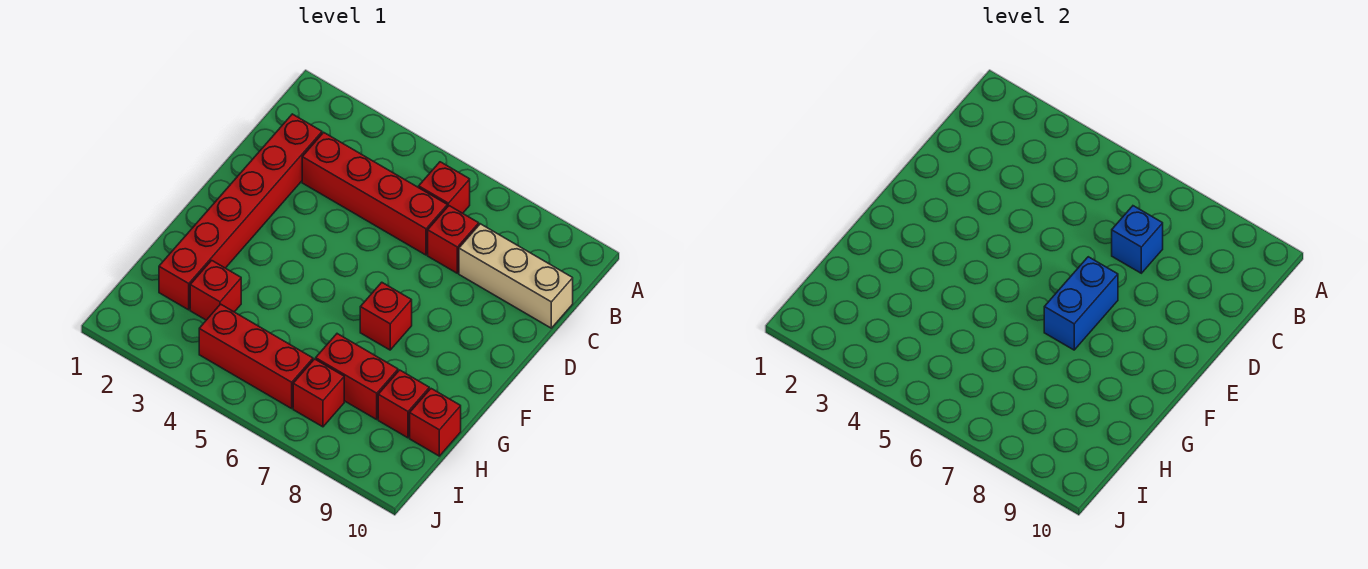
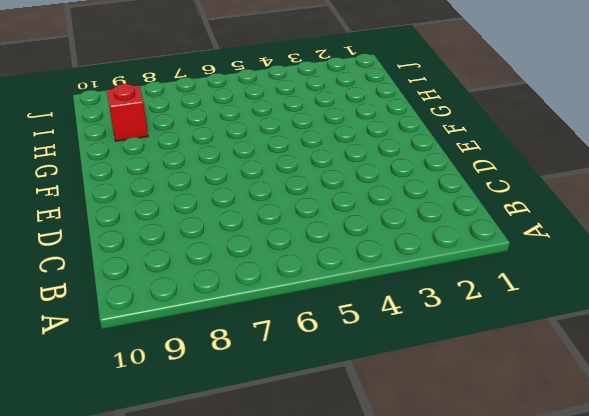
none -> red 1x1 brick [419,162,470,213]
none -> red 1x6 brick [159,114,322,310]
none -> red 1x4 brick [302,132,447,255]

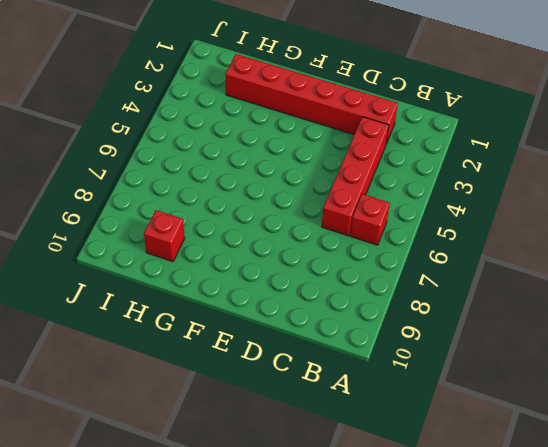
none -> red 1x1 brick [428,206,479,273]
none -> tan 1x3 brick [459,224,573,328]
none -> red 1x1 brick [360,282,412,350]

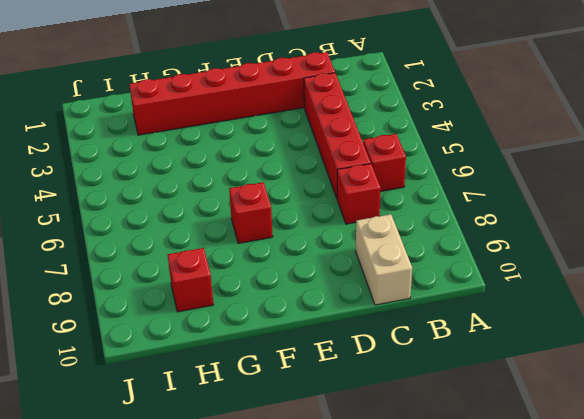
tan 1x2 brick [356,214,412,305] -> tan 1x3 brick [459,224,573,328]
none -> red 1x1 brick [190,260,241,320]
none -> red 1x2 brick [316,334,398,419]
none -> red 1x1 brick [410,389,461,456]

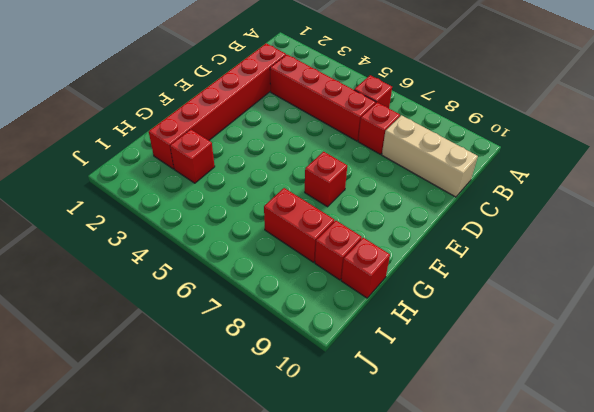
none -> red 1x3 brick [199,304,313,408]
none -> red 1x1 brick [293,359,344,427]
none -> blue 1x1 brick [1112,206,1163,273]

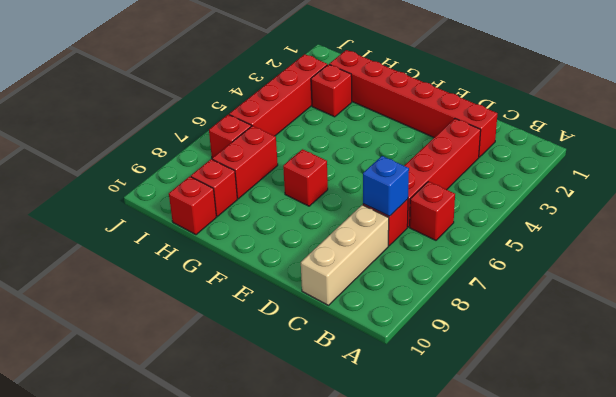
red 1x4 brick [229,54,327,136] -> red 1x3 brick [199,304,313,408]
none -> blue 1x2 brick [1044,257,1118,350]

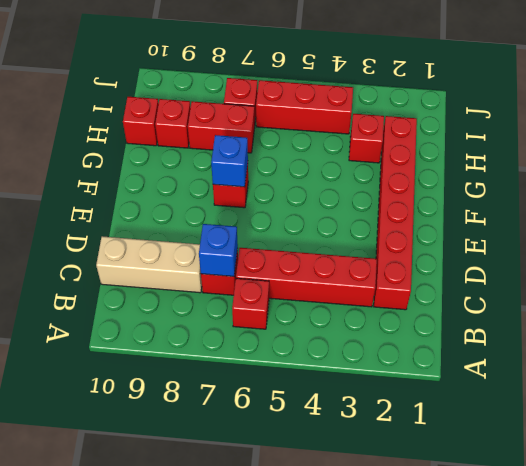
blue 1x1 brick [211,135,248,187] -> blue 1x2 brick [1044,257,1118,350]

